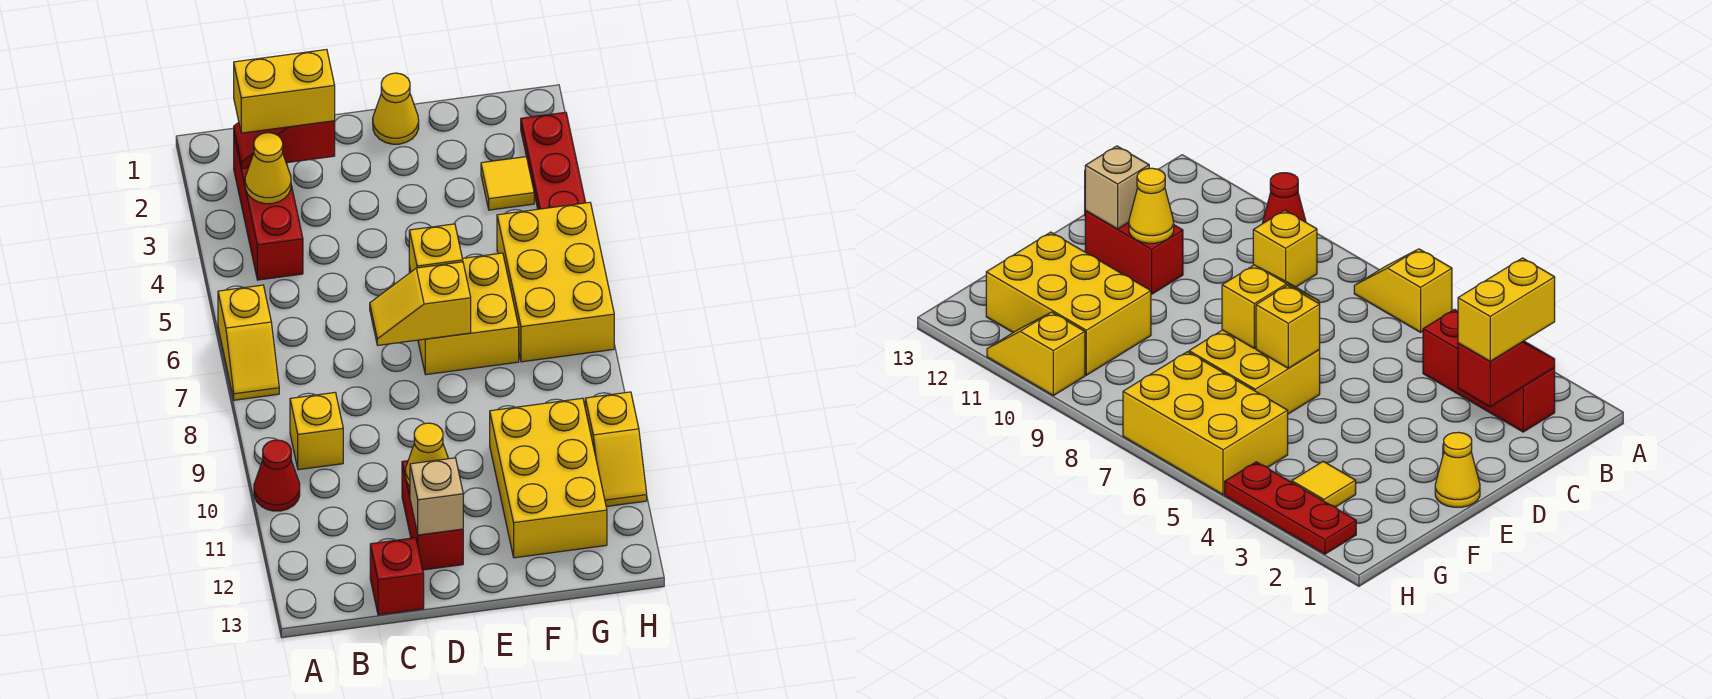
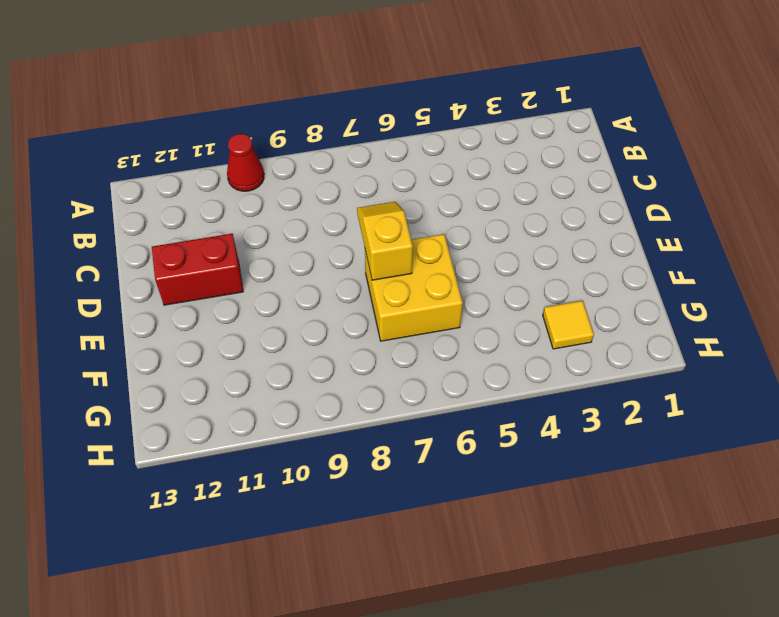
none -> yellow 1x2 slope [218,285,279,400]
none -> red 1x3 brick [234,138,303,280]
none -> yellow 1x1 brick [290,393,343,470]

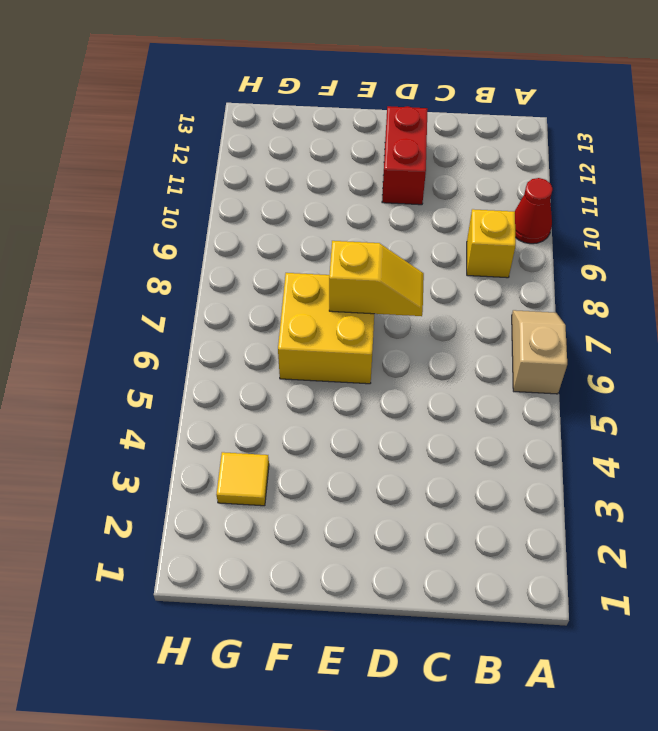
tan 1x2 slope [512,310,567,394] -> yellow 1x2 slope [218,285,279,400]
none -> red 1x3 brick [234,138,303,280]
none -> red 1x1 brick [370,538,424,615]
none -> yellow 1x1 cone [373,73,419,144]

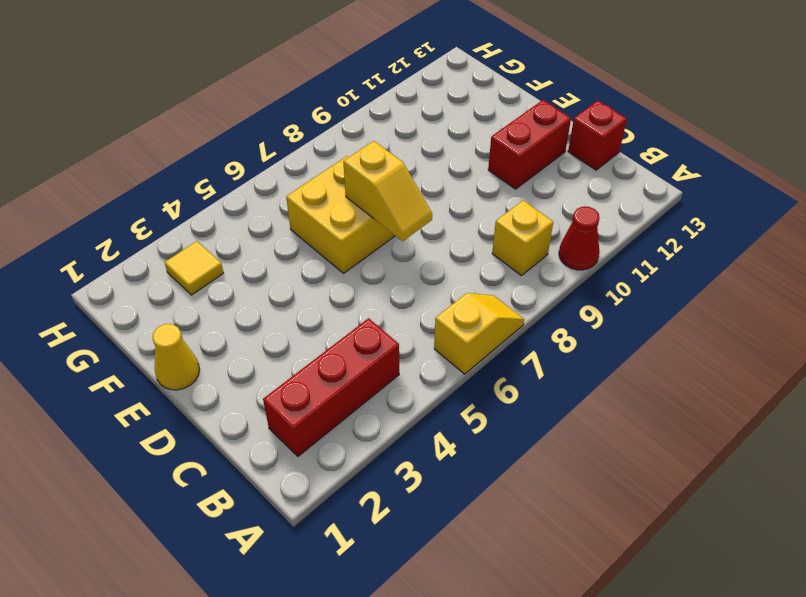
none -> yellow 2x3 brick [490,398,607,558]
none -> yellow 2x3 brick [497,202,614,362]
none -> red 1x3 plate [521,112,586,209]

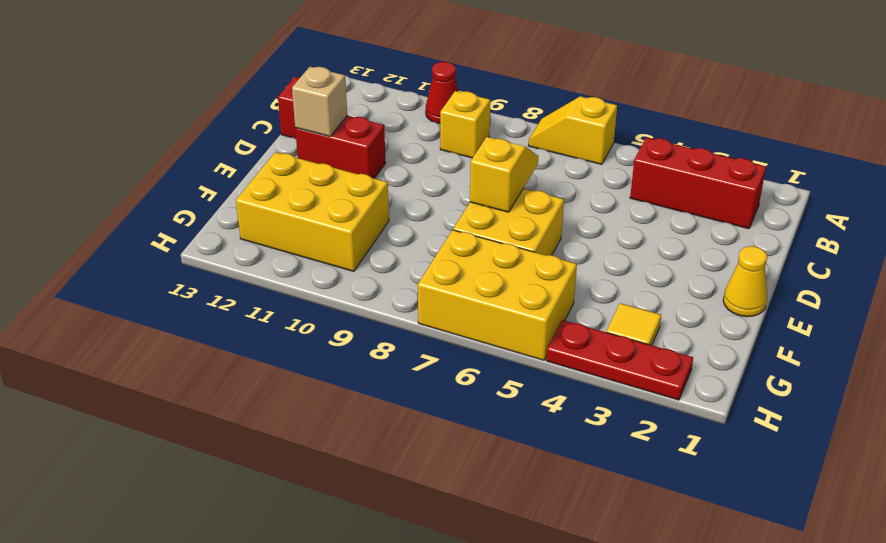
none -> yellow 1x2 slope [585,392,647,506]
none -> red 1x2 slope [234,121,335,169]
none -> yellow 1x1 cone [245,133,291,204]

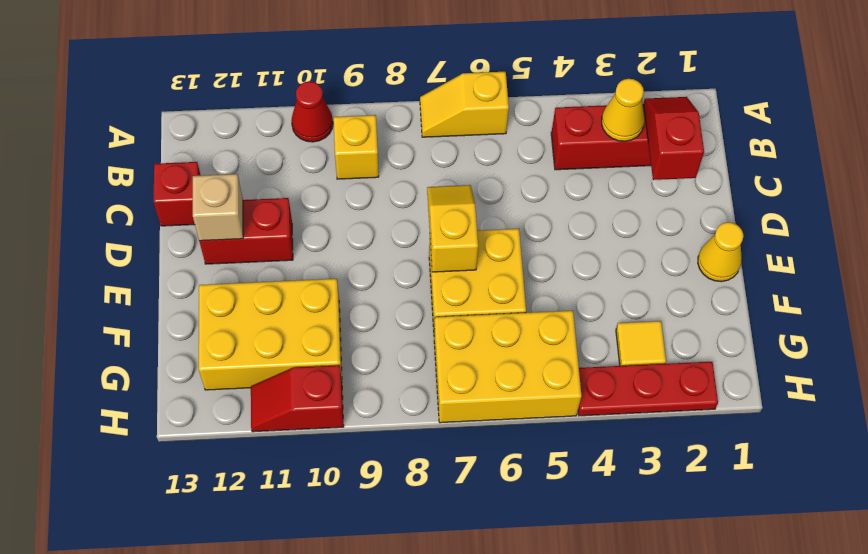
red 1x2 slope [251,365,344,432] -> yellow 1x2 slope [585,392,647,506]
none -> yellow 1x1 cone [406,423,448,486]
none -> yellow 1x1 brick [409,224,463,272]
none -> yellow 1x2 brick [234,49,335,133]

